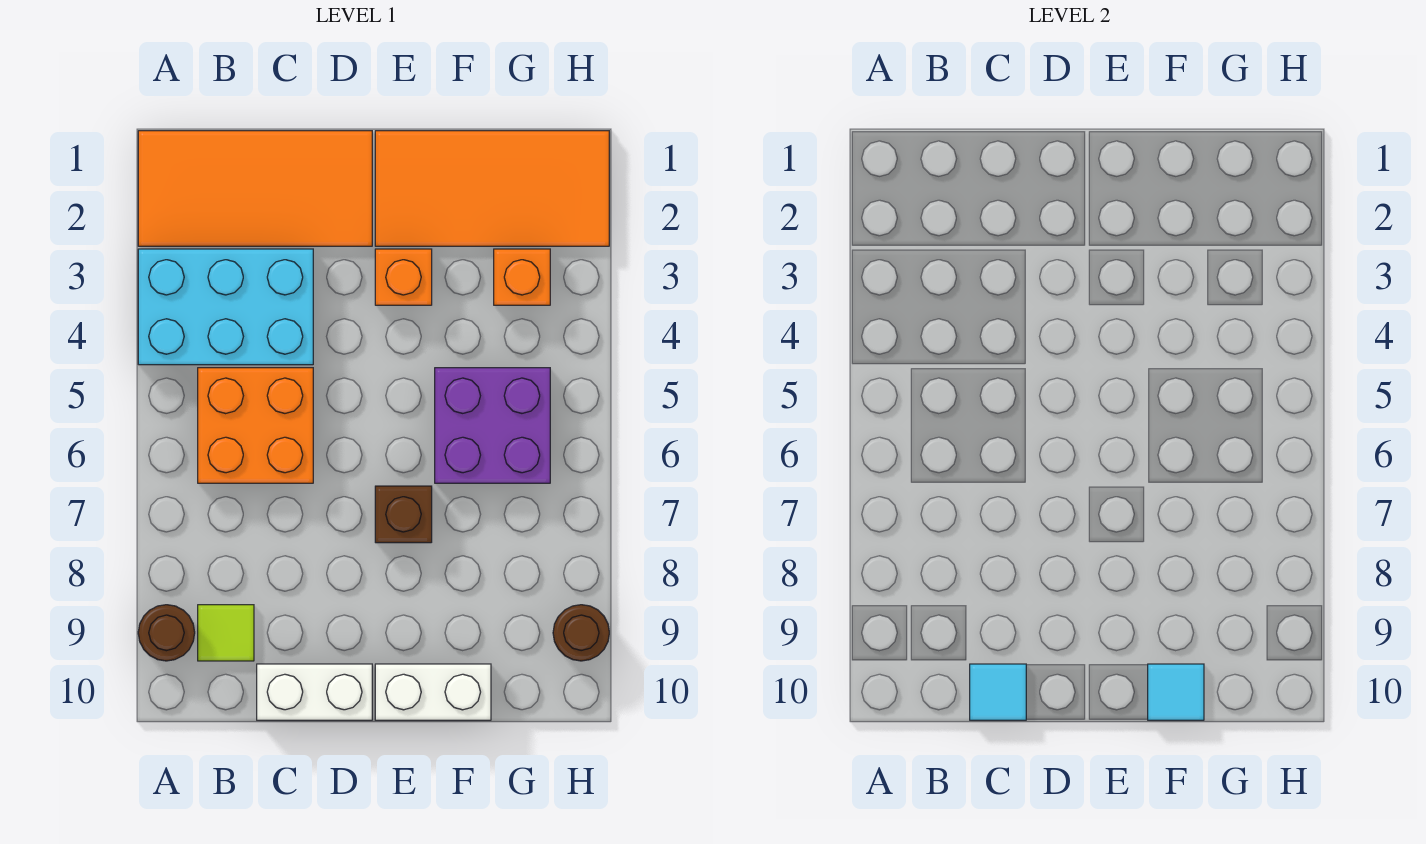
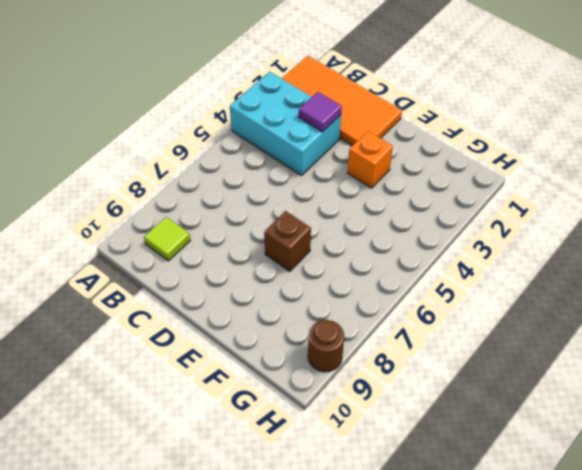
purple 1x1 tile [299,92,342,132] -> none
none -> brown 1x1 round brick [138,605,195,661]
none -> orange 2x2 brick [198,368,313,483]
none -> white 1x2 brick [257,664,372,720]

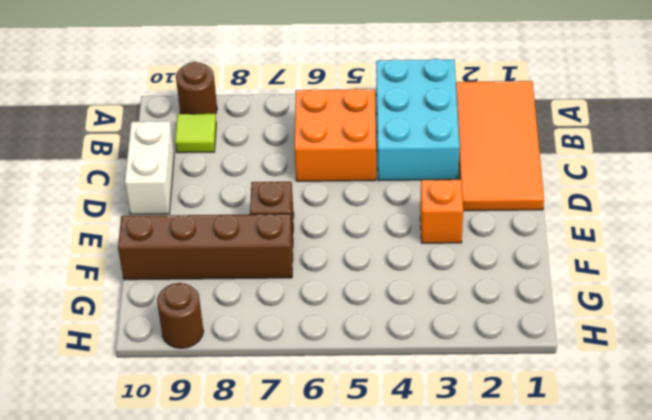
brown 1x4 brick [118,214,293,280] -> white 1x2 brick [375,664,491,720]
none -> orange 2x4 tile [375,131,609,246]
none -> purple 2x2 brick [435,368,550,483]
none -> orange 1x1 brick [494,249,550,305]

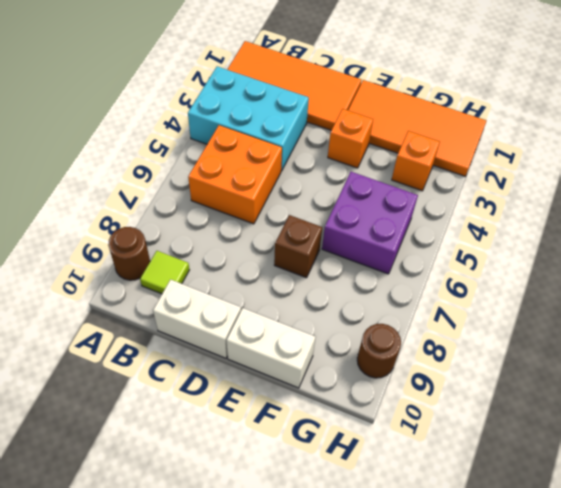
none -> cyan 1x1 tile [970,664,1026,720]
none -> cyan 1x1 tile [1148,664,1204,720]

